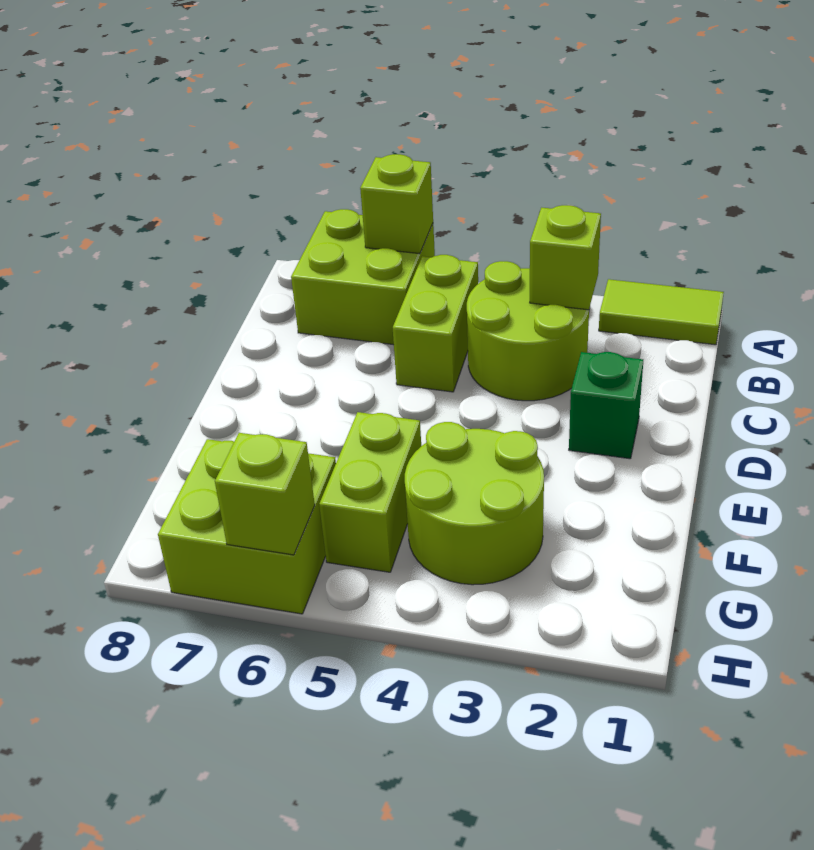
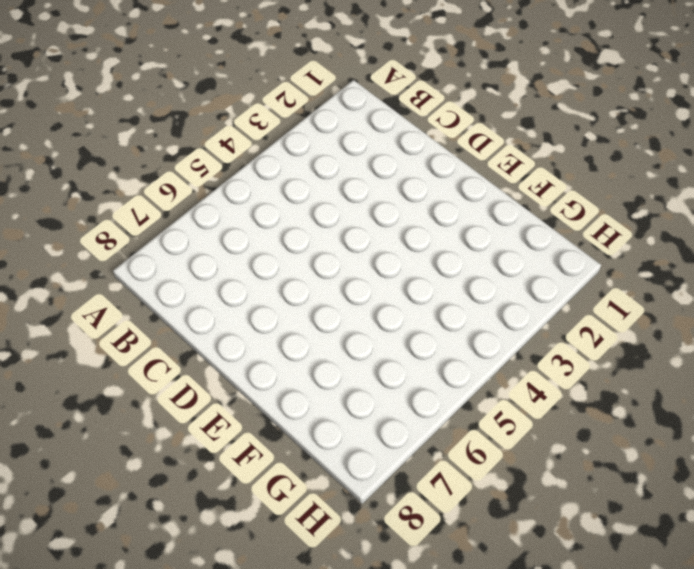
none -> lime 1x2 tile [599,279,724,345]
none -> lime 2x2 brick [291,209,435,345]

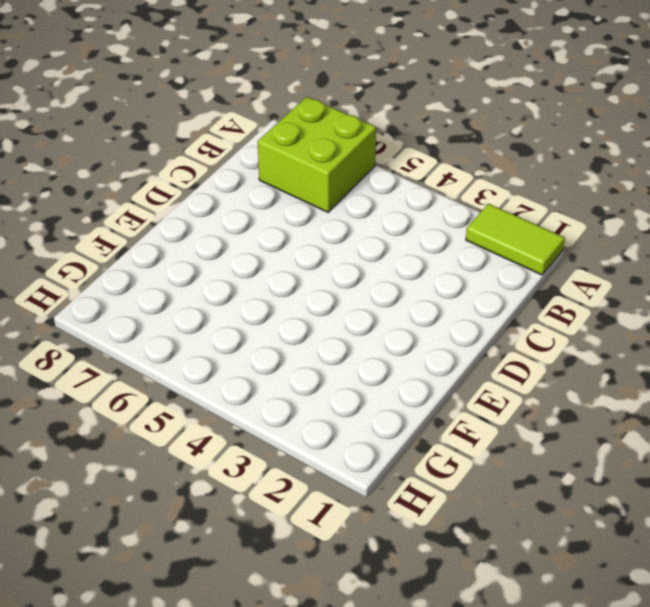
none -> lime 2x2 round brick [467,261,589,401]
none -> lime 1x2 brick [393,255,478,392]

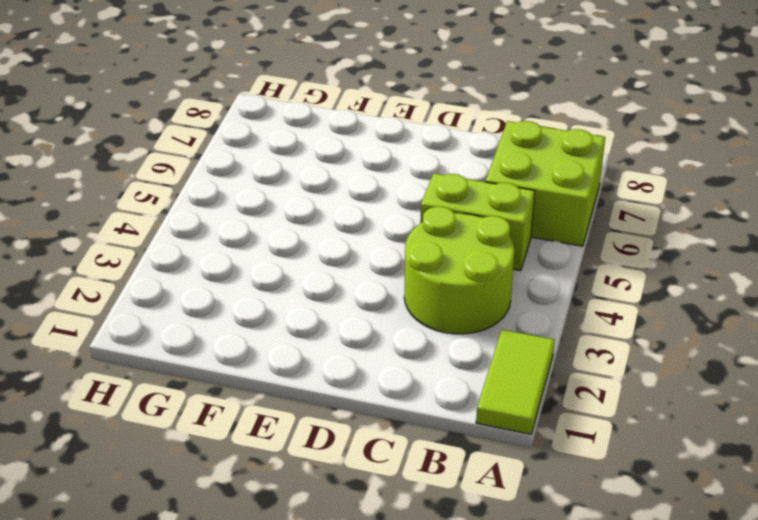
none -> green 1x1 brick [569,352,643,459]
none -> lime 2x2 round brick [405,422,544,585]

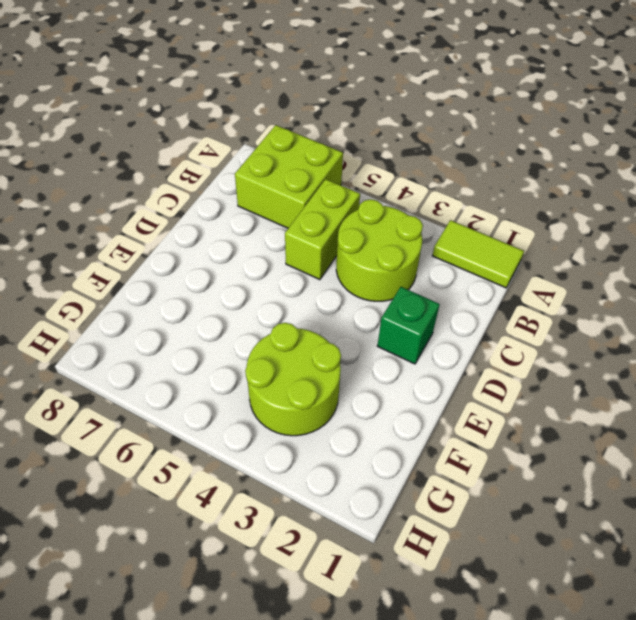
none -> lime 1x2 brick [319,412,421,572]
none -> lime 2x2 brick [158,439,336,614]

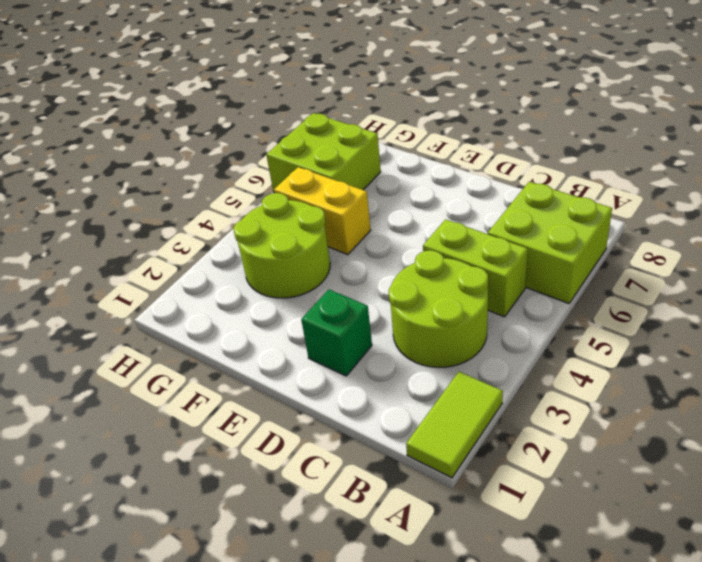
yellow 1x2 brick [274,167,371,255] -> lime 1x2 brick [319,412,421,572]
none -> lime 1x1 brick [360,154,433,254]
none -> lime 1x1 brick [530,205,601,310]

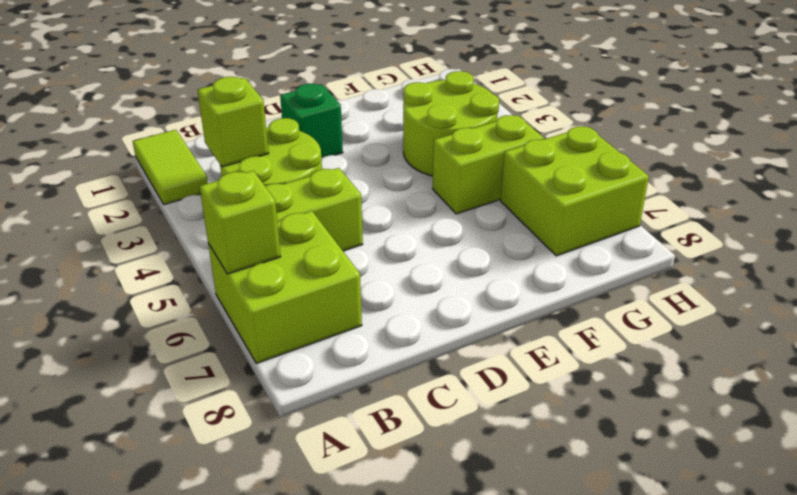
none -> lime 1x1 brick [215,433,315,555]

